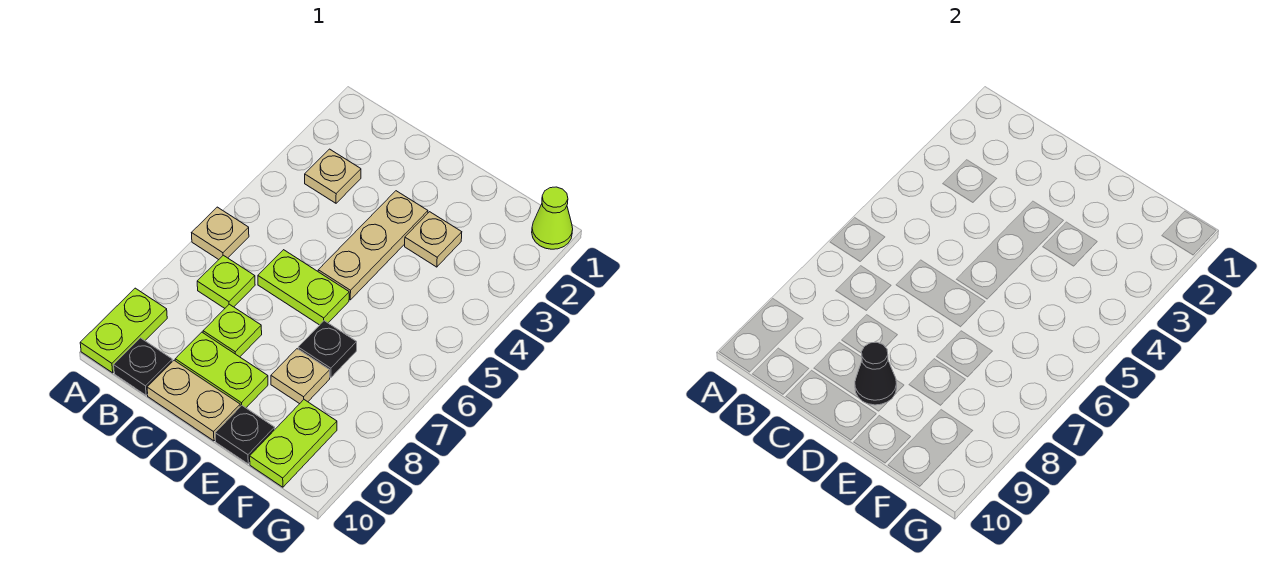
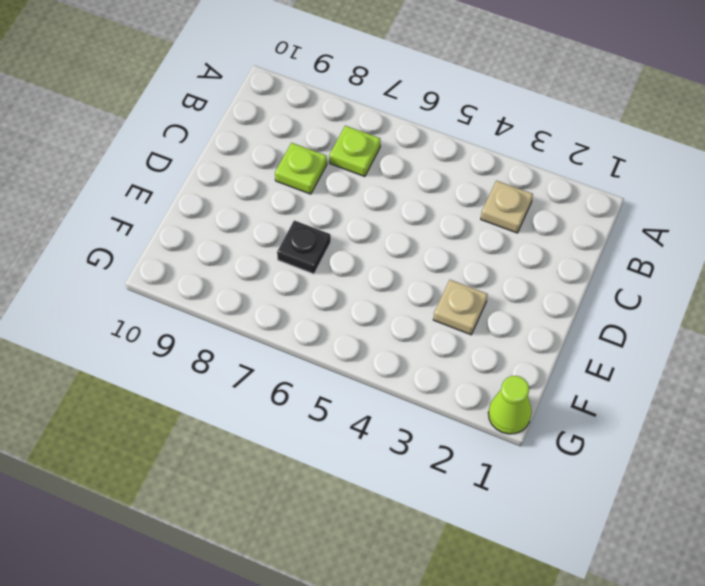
none -> tan 1x1 plate [192,207,249,260]
none -> lime 1x2 plate [80,288,167,373]
none -> black 1x1 plate [114,338,172,395]

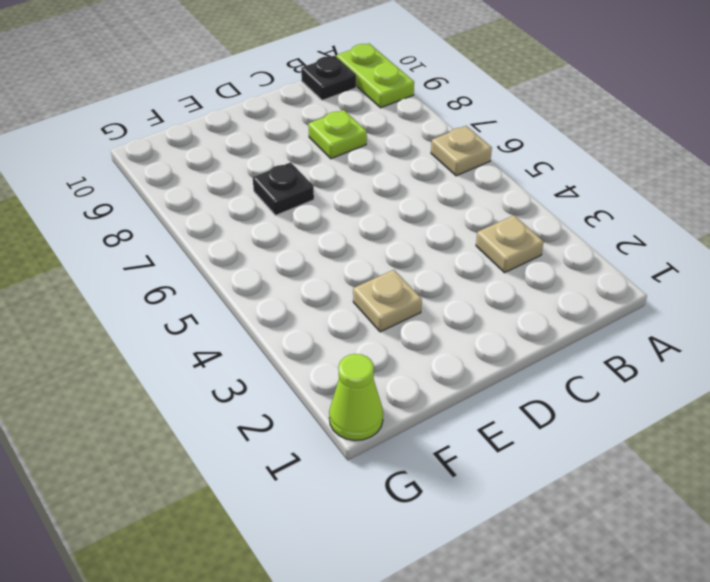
none -> lime 1x1 plate [197,255,255,308]
none -> lime 1x2 plate [258,250,349,325]
none -> lime 1x2 plate [175,332,268,408]

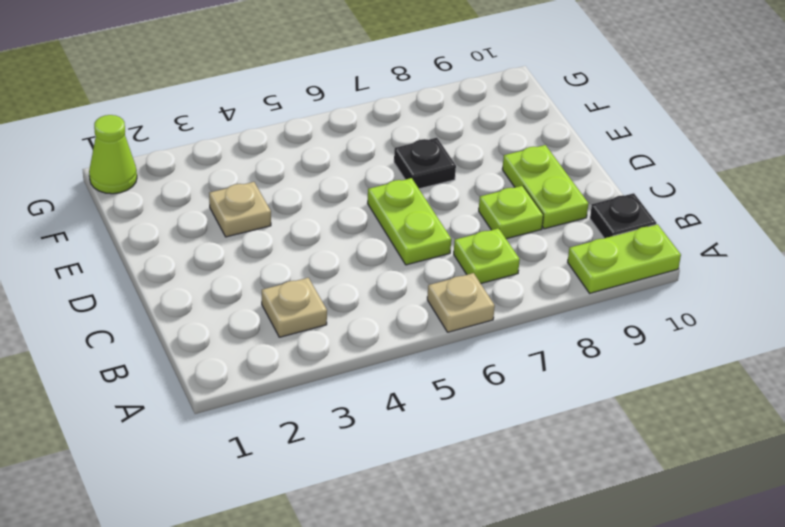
none -> tan 1x2 plate [147,360,240,441]
none -> tan 1x3 plate [318,191,428,300]
none -> tan 1x1 plate [271,349,330,404]

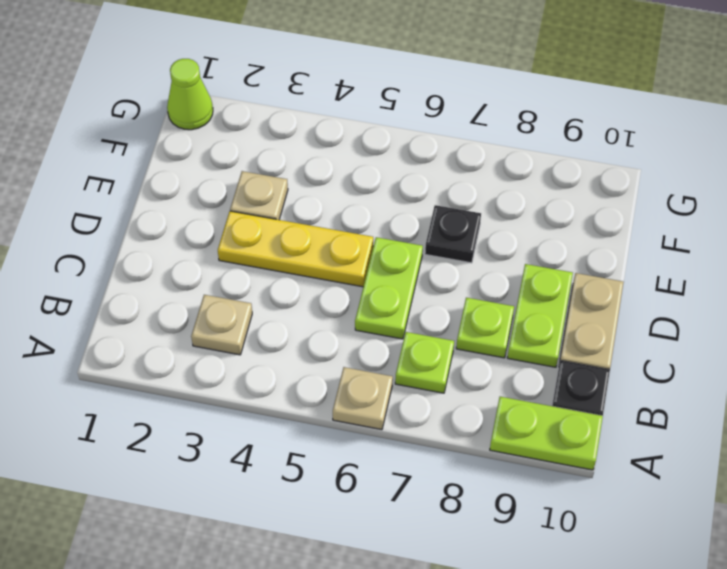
yellow 1x3 plate [218,211,373,287] -> tan 1x3 plate [318,191,428,300]
none -> tan 1x1 plate [271,349,330,404]
none -> black 1x1 plate [215,406,275,464]
none -> lime 1x2 plate [250,400,337,487]

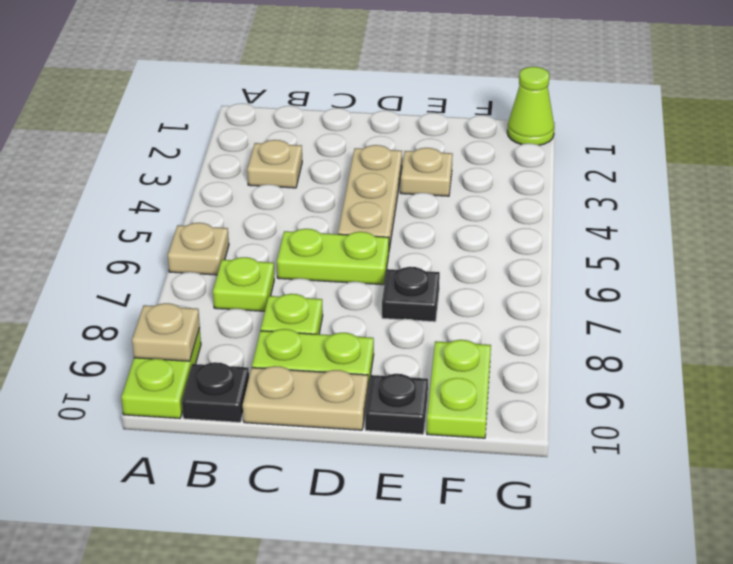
tan 1x1 plate [132,303,200,361] -> tan 1x1 plate moved to [271,349,330,404]
none -> black 1x1 cone [855,342,897,405]

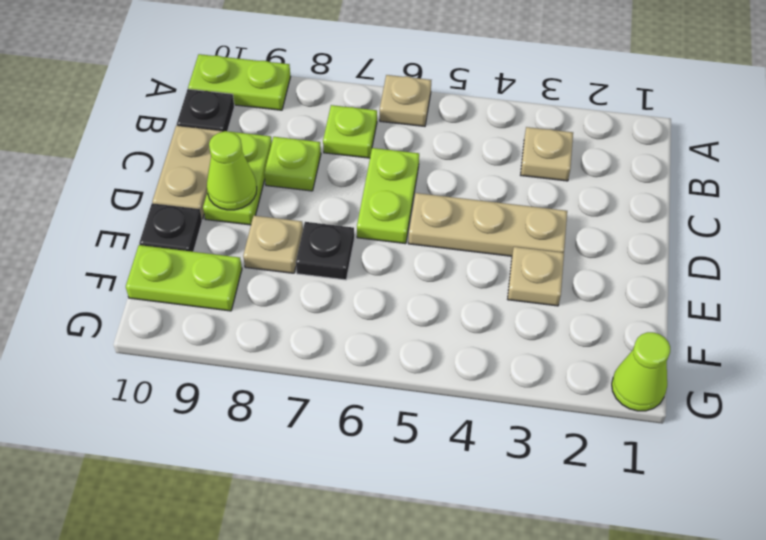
lime 1x1 cone [207,132,257,210] -> black 1x1 cone [855,342,897,405]

